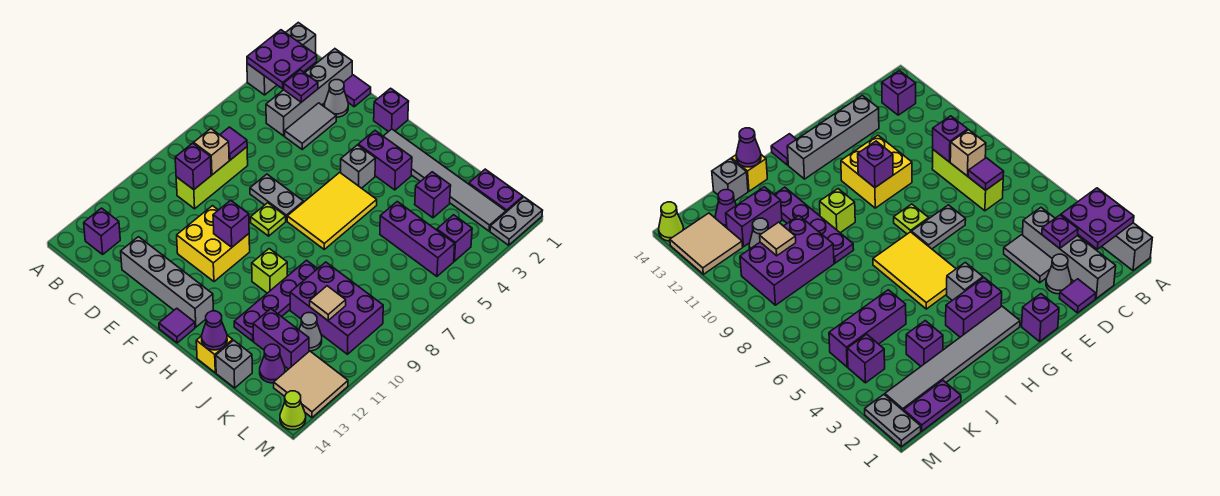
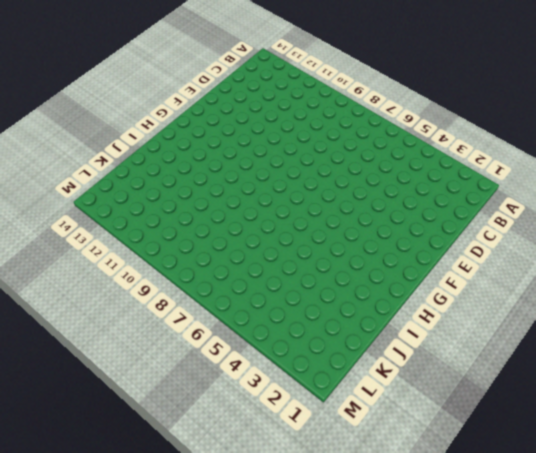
none -> grey 1x3 brick [247,23,316,95]
none -> purple 1x1 brick [84,208,120,254]
none -> grey 1x4 brick [266,49,352,136]
none -> lime 1x3 brick [176,147,248,209]

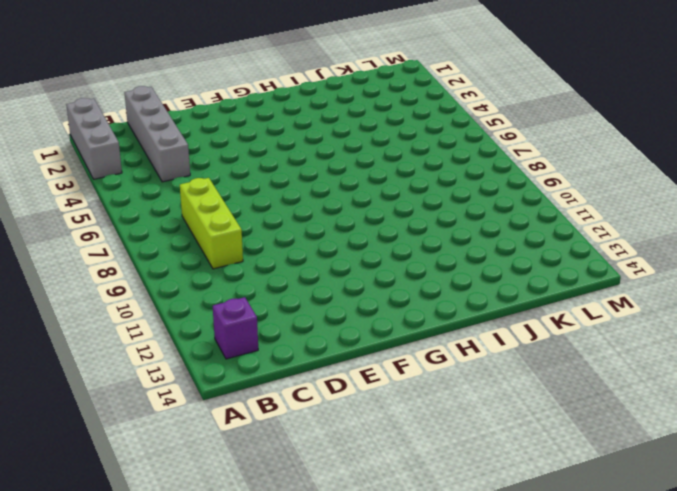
none -> purple 1x1 tile [344,75,371,107]
none -> grey 1x1 cone [325,80,348,117]
none -> grey 1x2 tile [285,103,336,149]
none -> grey 1x4 brick [121,237,214,327]

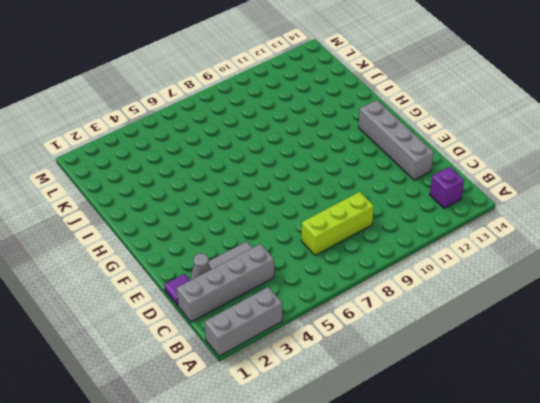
none -> grey 1x2 plate [250,174,303,221]
none -> yellow 2x2 brick [177,206,250,282]
none -> purple 1x1 brick [374,88,409,132]
none -> lime 1x1 plate [251,203,286,236]

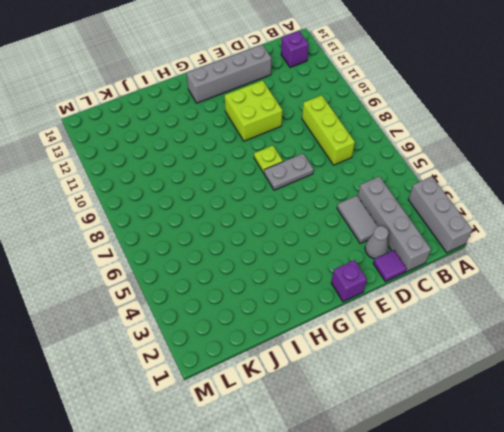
lime 2x2 brick [225,80,282,141] -> yellow 2x2 brick [177,206,250,282]
none -> grey 1x6 tile [384,129,506,231]
none -> purple 1x2 brick [358,131,412,190]
none -> grey 1x1 brick [341,145,376,188]
none -> yellow 2x3 tile [287,172,377,249]

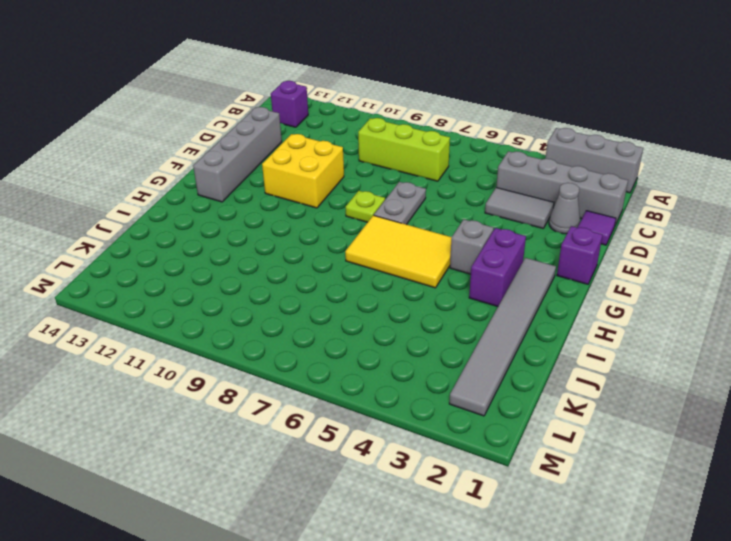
none -> purple 1x1 tile [159,308,195,343]
none -> lime 1x1 brick [252,249,287,293]
none -> purple 1x4 plate [234,260,318,341]
none -> yellow 1x1 brick [196,335,233,373]

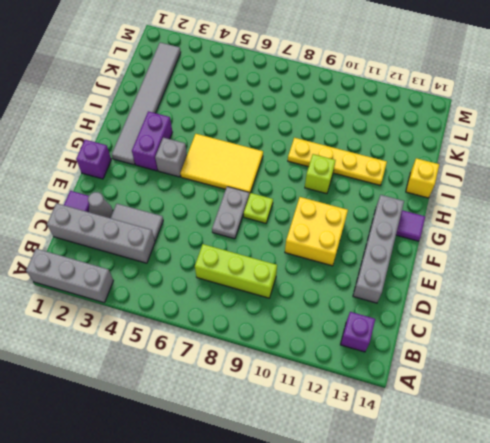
yellow 1x4 plate [288,138,387,185] -> purple 1x4 plate [234,260,318,341]
none -> purple 1x1 brick [415,172,451,218]
none -> purple 1x3 brick [380,202,455,276]
none -> purple 2x3 brick [290,262,383,354]
none -> purple 1x2 brick [253,309,309,369]

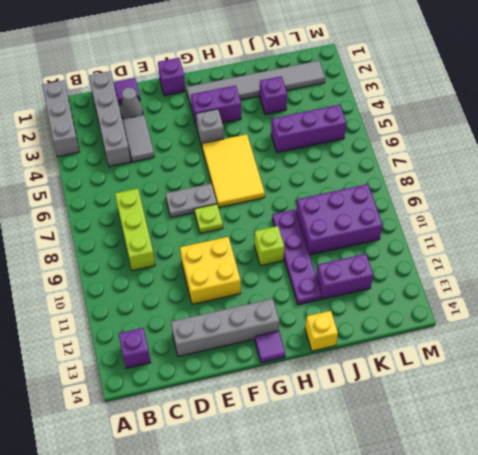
none -> grey 1x1 brick [216,340,252,388]
none -> purple 1x2 plate [469,169,523,212]
none -> grey 1x1 cone [299,313,322,351]
none -> purple 1x1 cone [260,344,285,383]

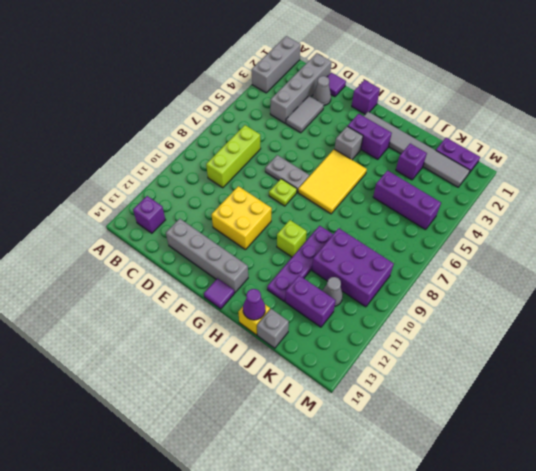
none -> purple 1x1 cone [260,344,285,383]
none -> purple 1x1 brick [437,215,472,261]
none -> tan 2x2 tile [274,351,348,418]
none -> grey 1x2 plate [490,197,543,245]

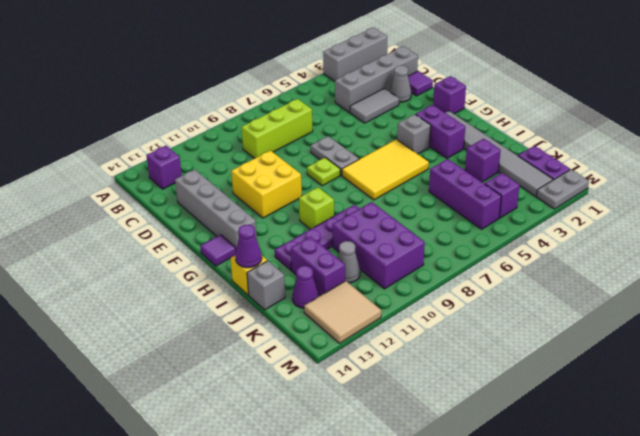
none -> lime 1x1 cone [280,391,306,430]
none -> purple 2x2 plate [247,30,317,89]
none -> purple 1x1 plate [284,70,318,102]
none -> purple 1x1 tile [220,127,247,160]

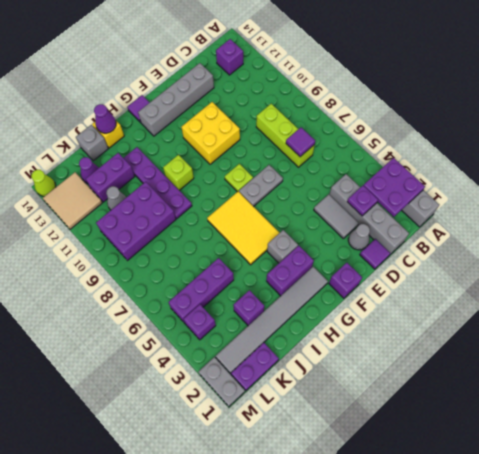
none -> tan 1x1 brick [194,129,229,175]
none -> purple 1x1 brick [175,143,211,190]
none -> purple 1x1 brick [213,200,249,247]
none -> tan 1x1 tile [310,286,346,320]

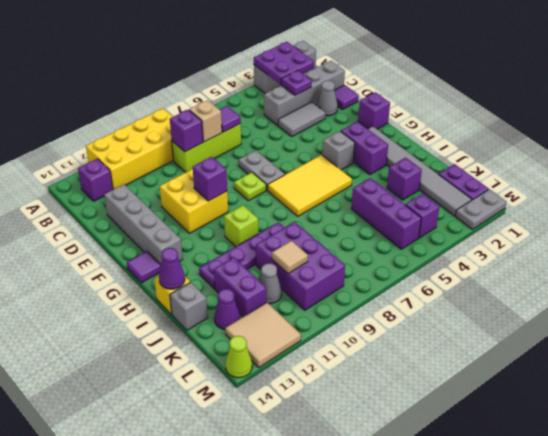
yellow 2x4 brick [86,109,173,190] -> none

